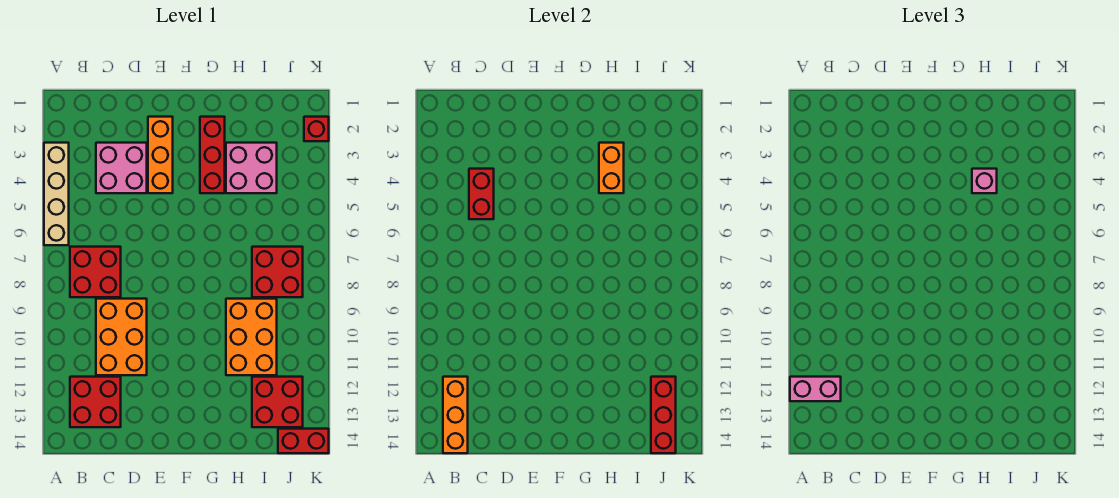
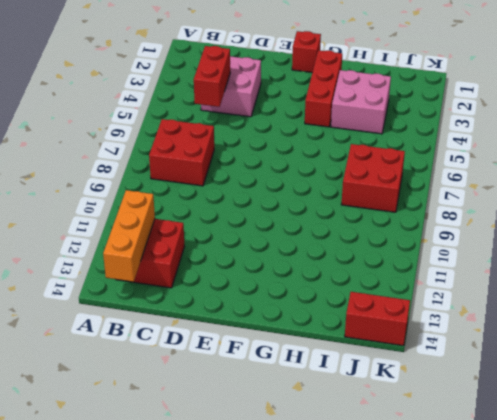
red 1x1 brick [292,31,321,72] -> red 1x1 brick moved to [304,117,329,141]
none -> tan 1x4 brick [44,143,69,245]
none -> orange 2x3 brick [96,299,147,375]
none -> orange 1x3 brick [148,117,173,193]

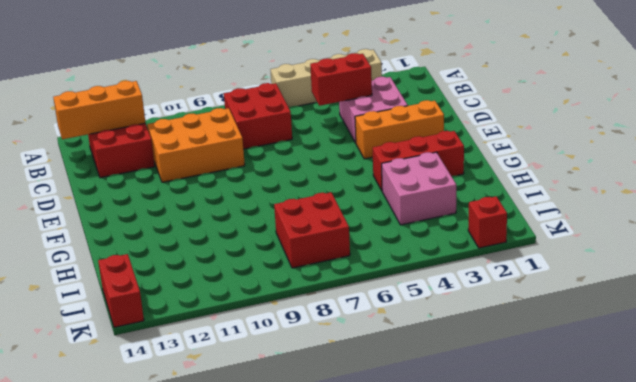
none -> orange 2x3 brick [226,299,277,375]
none -> red 2x2 brick [252,377,303,427]
none -> orange 1x2 brick [599,143,624,193]

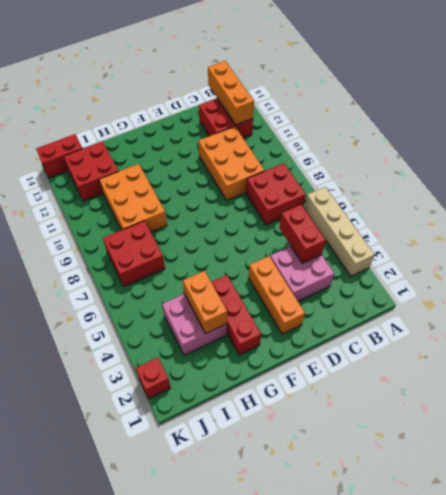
none -> red 1x3 brick [651,377,676,453]
none -> pink 1x2 brick [790,377,841,401]
none -> pink 1x1 brick [972,169,997,193]

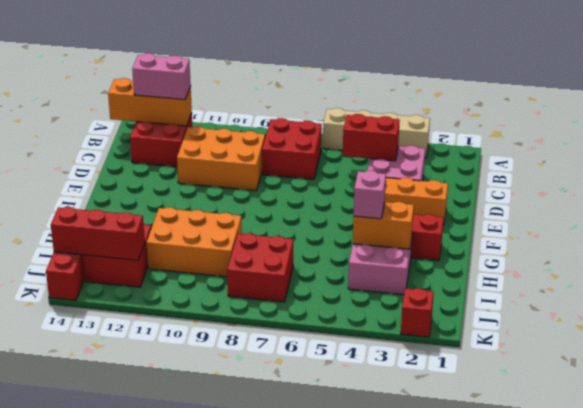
pink 1x2 brick [132,53,191,100] -> pink 1x2 brick turned to [790,377,841,401]

